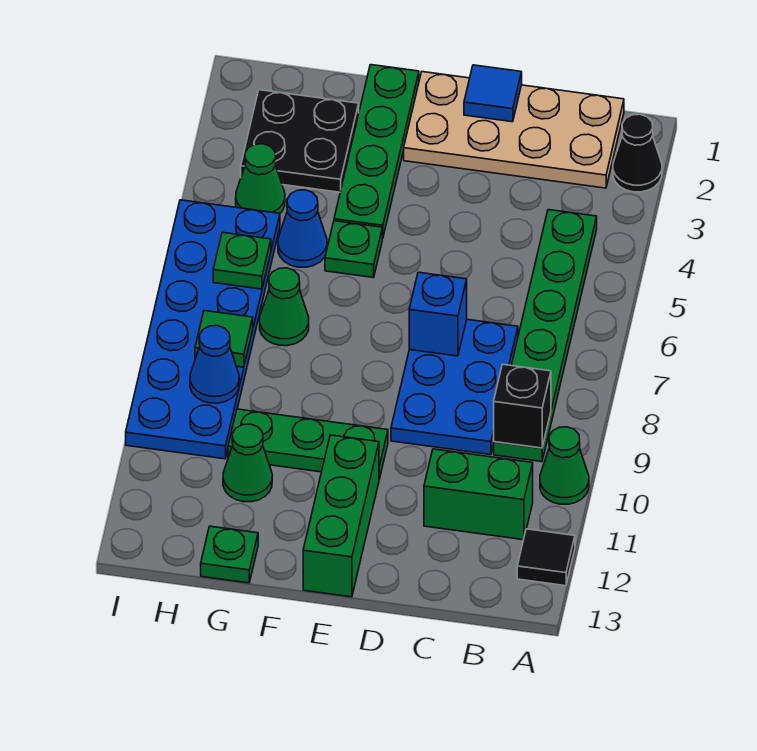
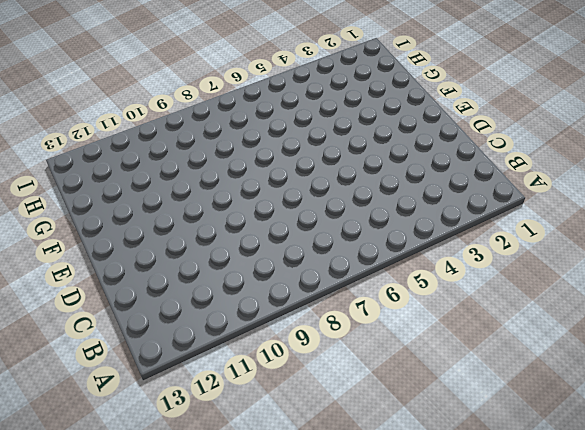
none -> black 1x1 cone [613,114,662,192]
none -> green 1x1 cone [540,427,589,504]
none -> black 1x1 tile [517,529,575,586]

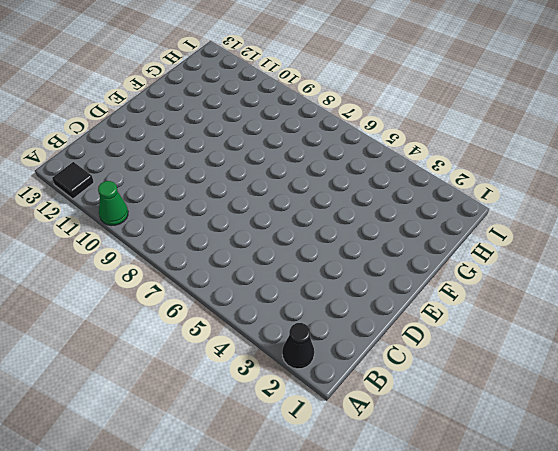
none -> tan 2x4 plate [404,72,624,188]
none -> green 1x6 plate [494,210,597,462]
none -> green 1x2 brick [424,449,533,540]

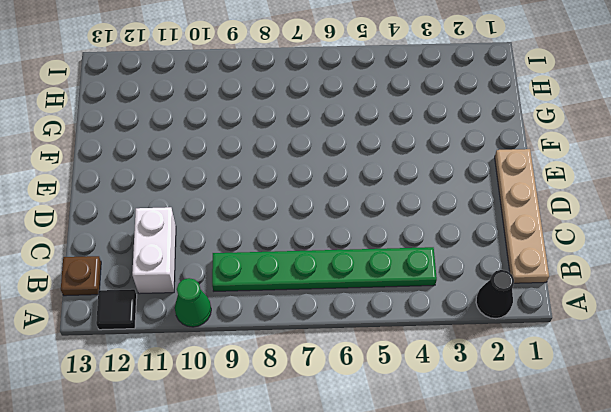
tan 1x4 plate [495,149,549,283] -> tan 2x4 plate [404,72,624,188]
white 1x2 brick [132,207,176,294] -> green 1x2 brick [424,449,533,540]
brown 1x1 plate [61,256,101,296] -> none
none -> blue 2x3 plate [391,319,518,455]
none -> green 1x3 plate [228,409,388,479]
none -> green 1x3 brick [303,435,379,597]

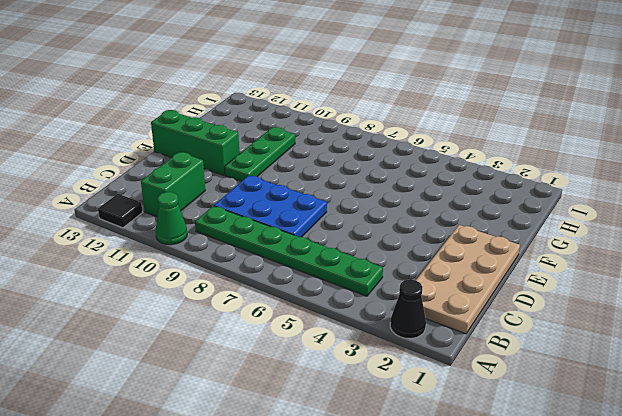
none -> green 1x4 plate [334,65,419,238]
none -> green 1x1 plate [325,221,382,278]
none -> black 2x2 plate [241,90,359,192]

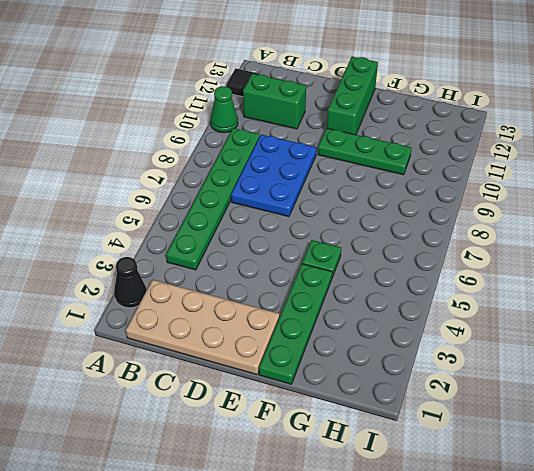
none -> black 2x2 plate [241,90,359,192]
none -> blue 1x1 cone [278,190,327,267]
none -> green 1x1 cone [260,268,309,346]

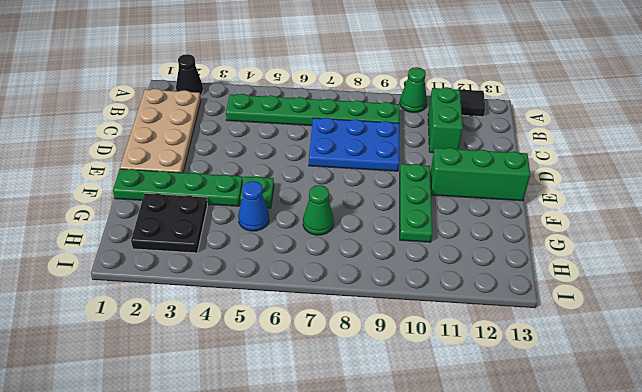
none -> green 1x1 cone [223,424,272,502]
none -> green 1x1 plate [201,526,258,583]
none -> green 1x1 cone [236,144,285,213]

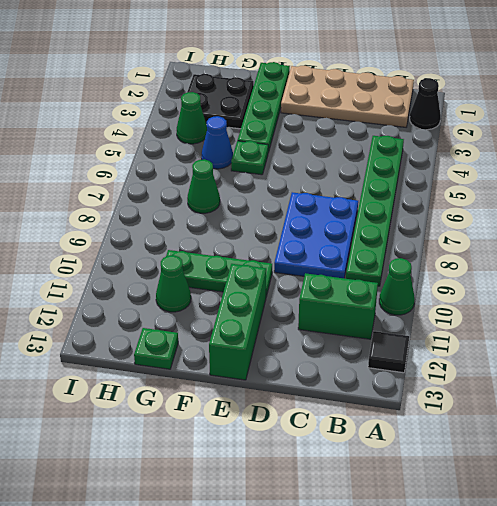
none -> blue 2x6 plate [126,200,280,459]
none -> black 1x1 brick [494,364,551,448]
none -> blue 1x1 tile [464,65,522,122]

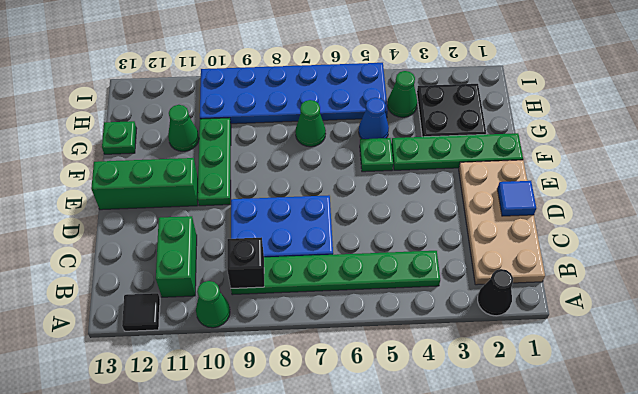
none -> blue 1x1 brick [409,272,467,356]
none -> green 1x1 plate [213,232,271,289]
none -> green 1x1 tile [195,311,253,367]

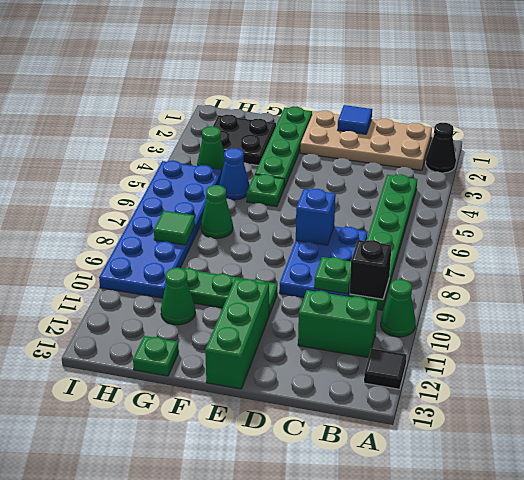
green 1x1 plate [314,257,351,294] -> green 1x1 plate moved to [213,232,271,289]
none -> blue 1x1 cone [190,326,239,403]

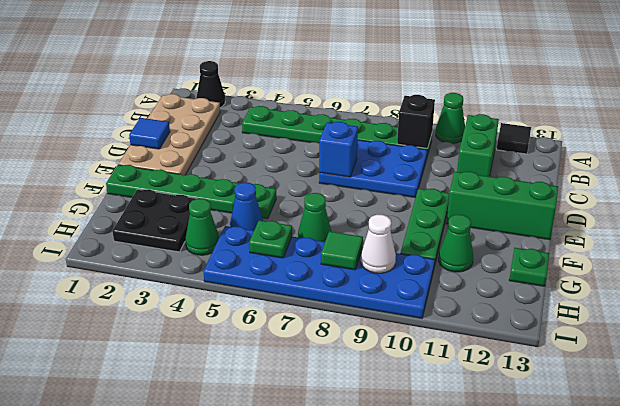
white 1x1 cone [361,215,396,273] -> blue 1x1 cone [190,326,239,403]

